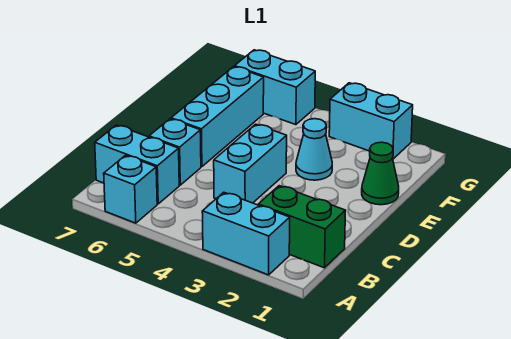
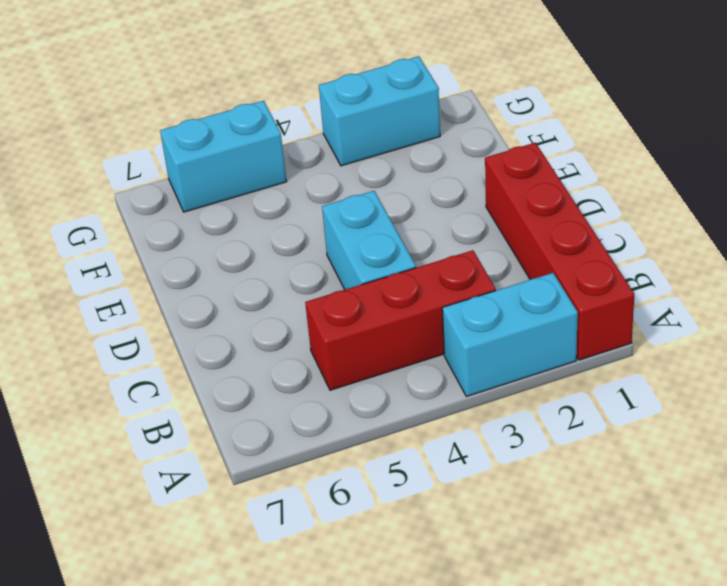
red 1x4 brick [485,143,634,360] -> green 1x2 brick [258,186,346,268]
red 1x3 brick [305,250,496,390] -> none
none -> cyan 1x1 brick [104,155,157,223]
none -> cyan 1x2 brick [95,125,179,204]

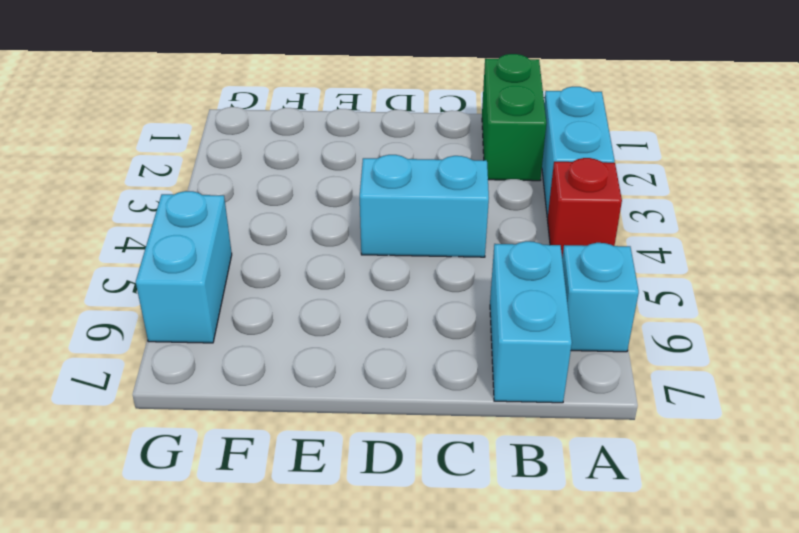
red 1x1 brick [547,158,622,257] -> none
none -> cyan 1x1 brick [149,119,201,185]
none -> cyan 1x3 brick [171,67,264,167]

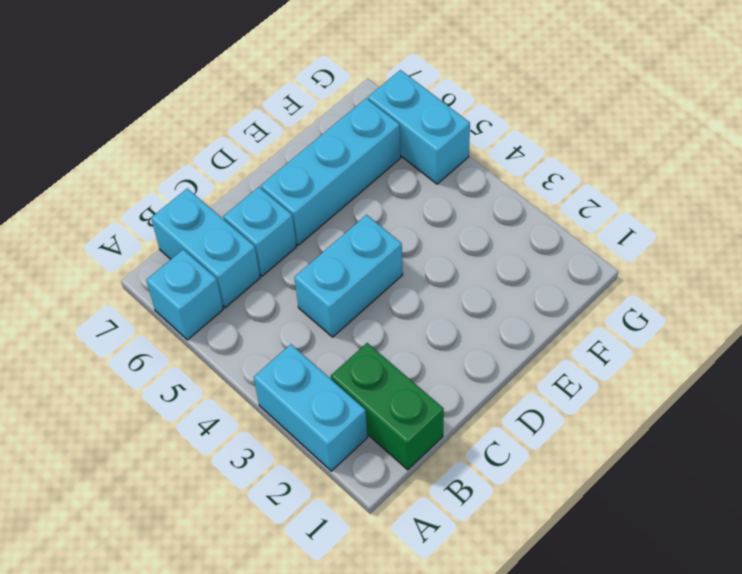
none -> green 1x1 cone [362,142,399,205]
none -> cyan 1x1 cone [296,119,332,180]

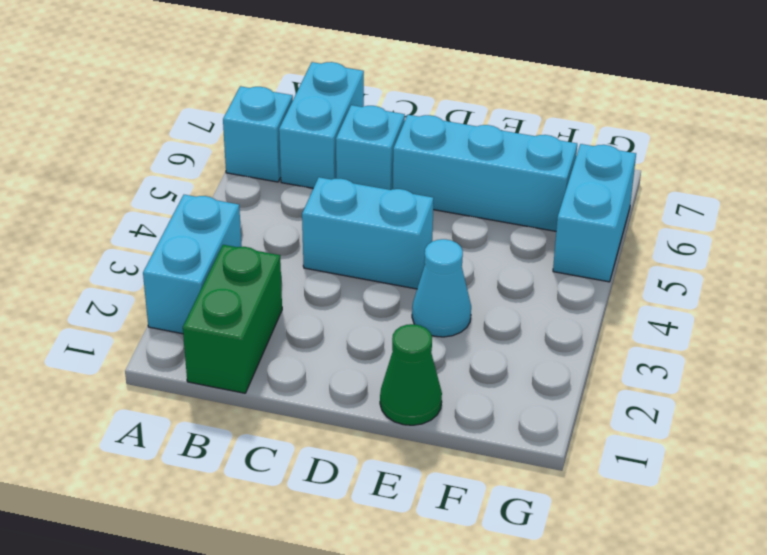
none -> cyan 1x2 brick [329,83,413,159]

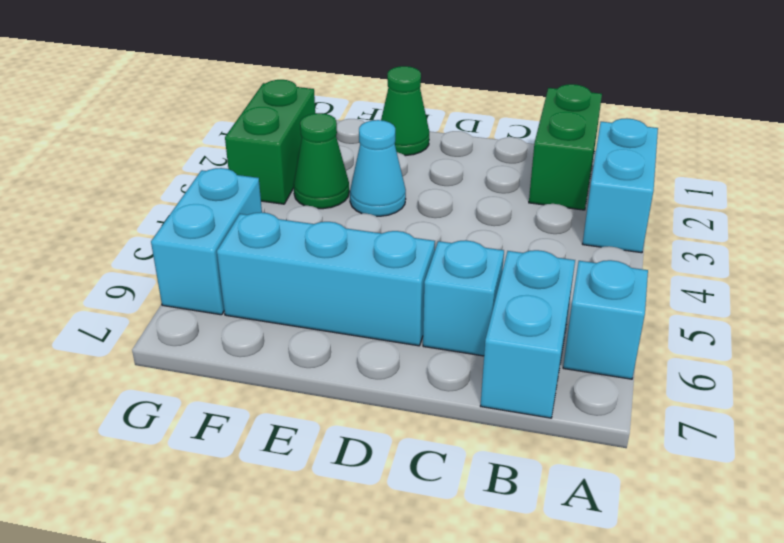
green 1x1 cone [294,113,349,209] -> none
green 1x2 brick [225,80,315,204] -> cyan 1x2 brick [329,83,413,159]
none -> cyan 1x2 brick [214,124,287,203]

